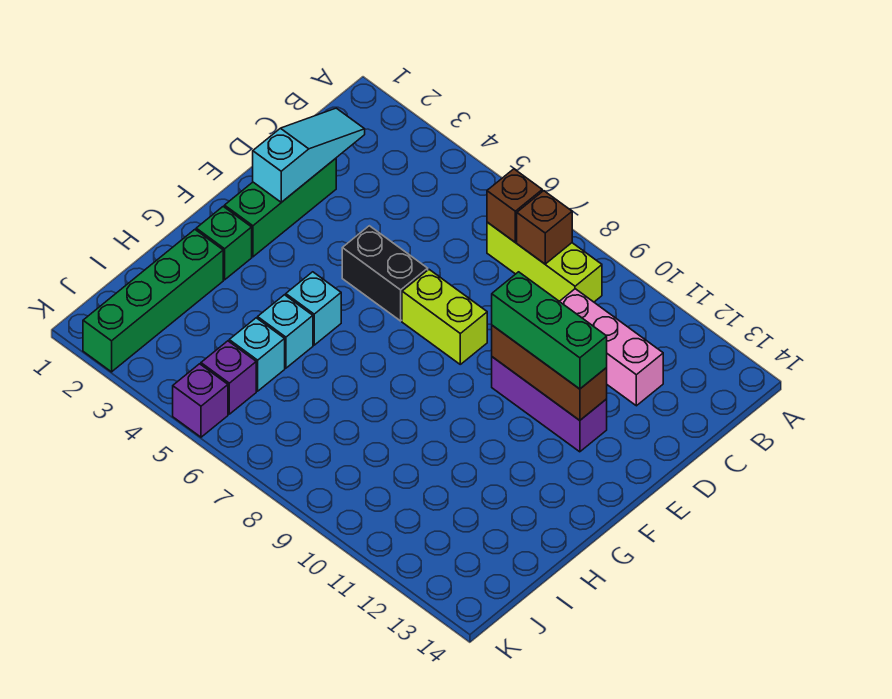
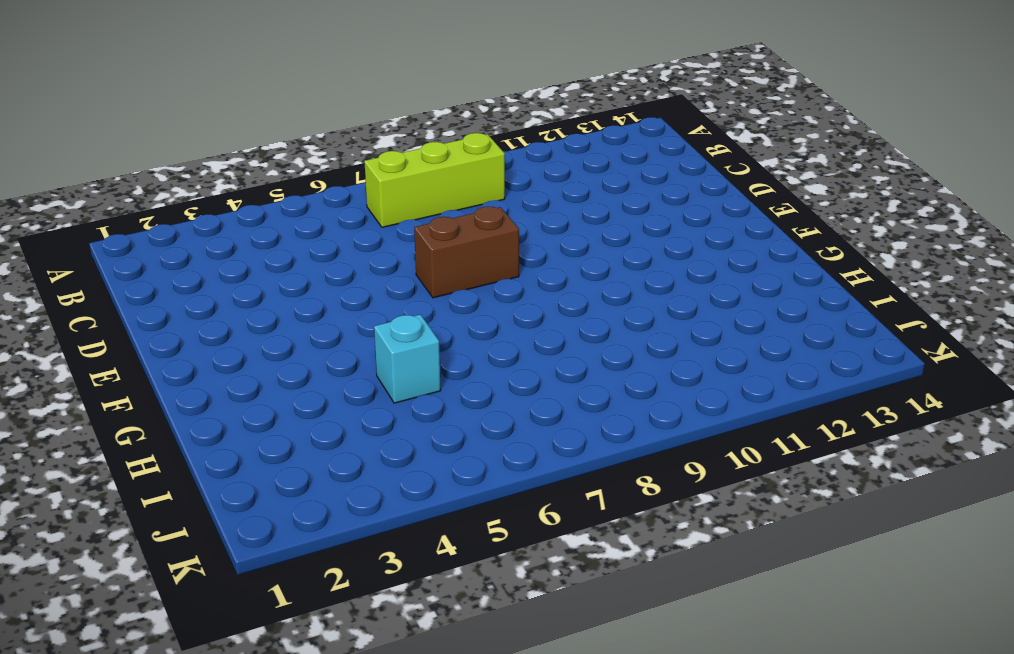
brown 1x2 brick [414,207,519,298] -> lime 1x2 brick [402,270,487,364]
none -> pink 1x3 brick [560,289,663,406]
none -> green 1x3 brick [225,158,336,257]
none -> black 1x2 brick [342,226,428,321]

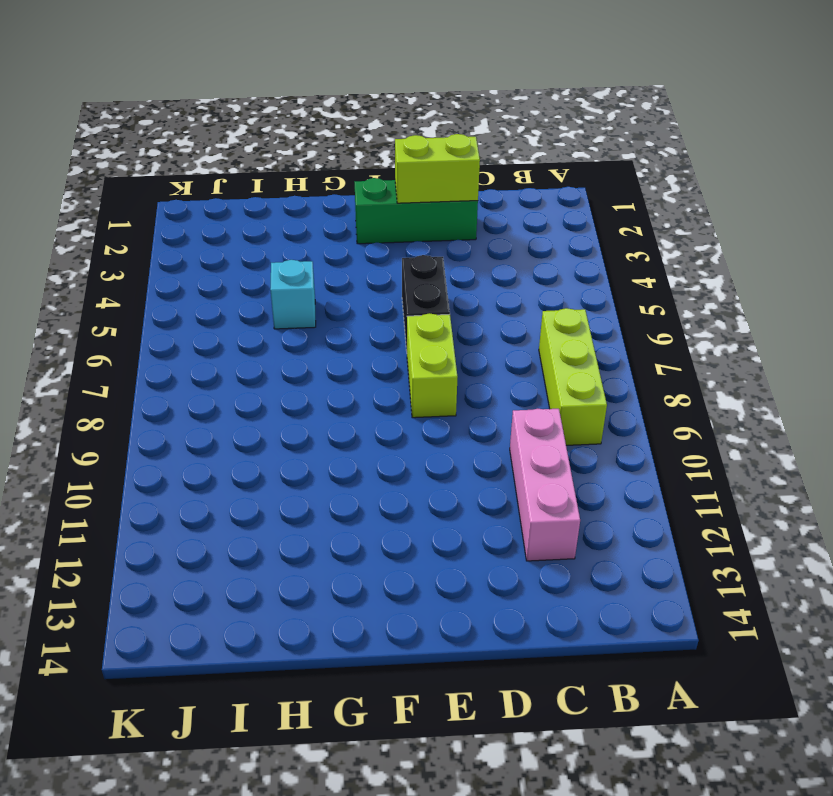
lime 1x2 brick [395,134,480,203] -> cyan 1x3 slope [253,108,365,202]
none -> purple 1x3 brick [492,357,607,452]
none -> green 1x1 brick [196,206,252,280]
none -> cyan 1x1 brick [286,272,341,345]

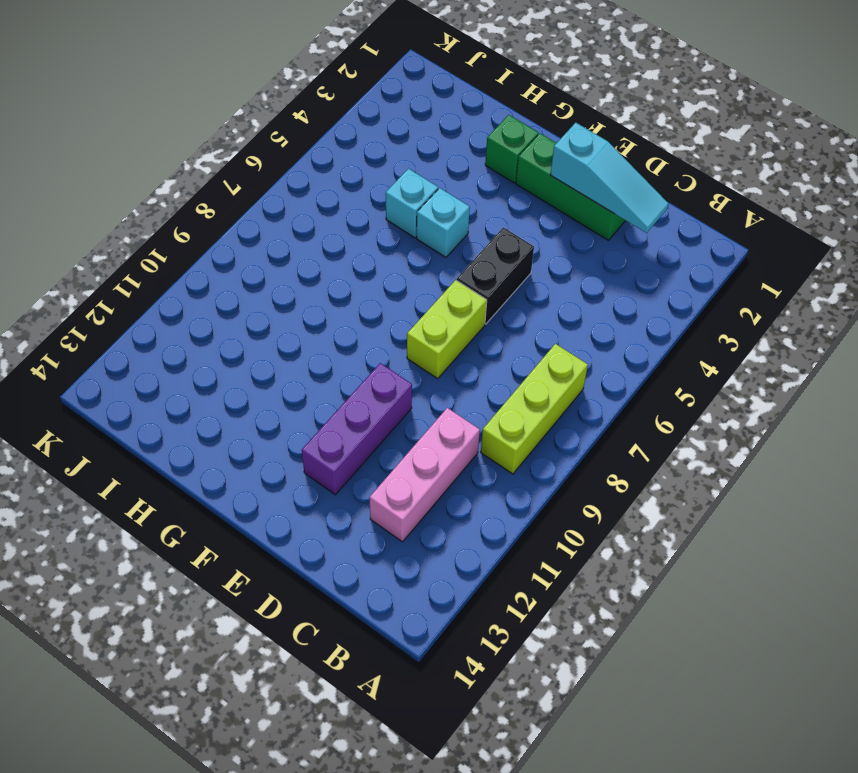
none -> green 1x4 brick [83,230,223,372]
none -> cyan 1x1 brick [229,318,285,391]
none -> purple 1x1 brick [201,341,256,414]

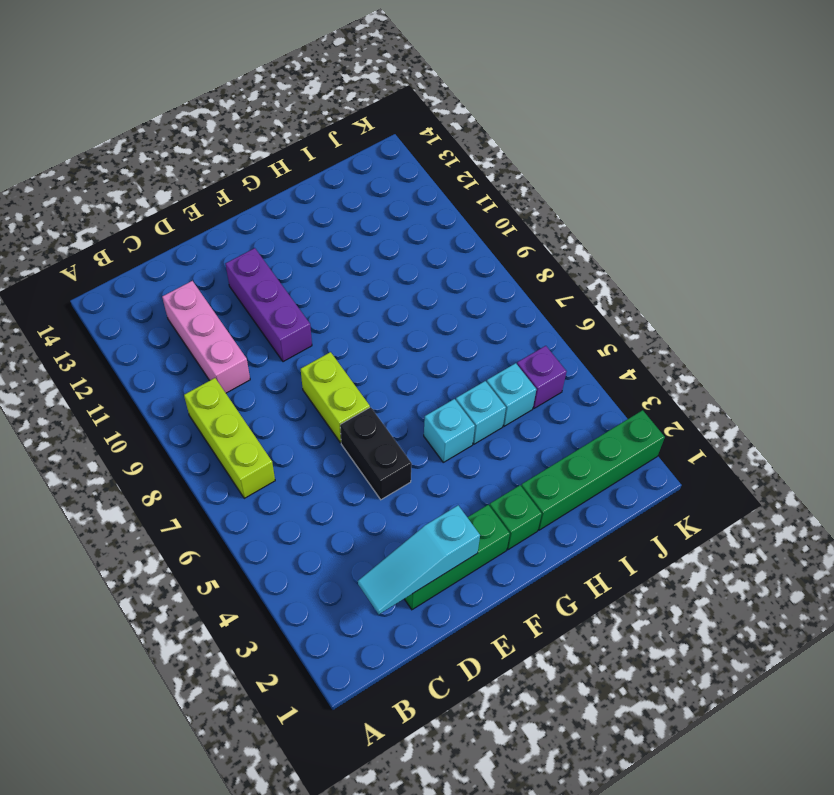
none -> purple 1x1 brick [173,364,228,437]
none -> brown 1x1 brick [487,169,542,242]
none -> brown 1x1 brick [517,191,572,264]

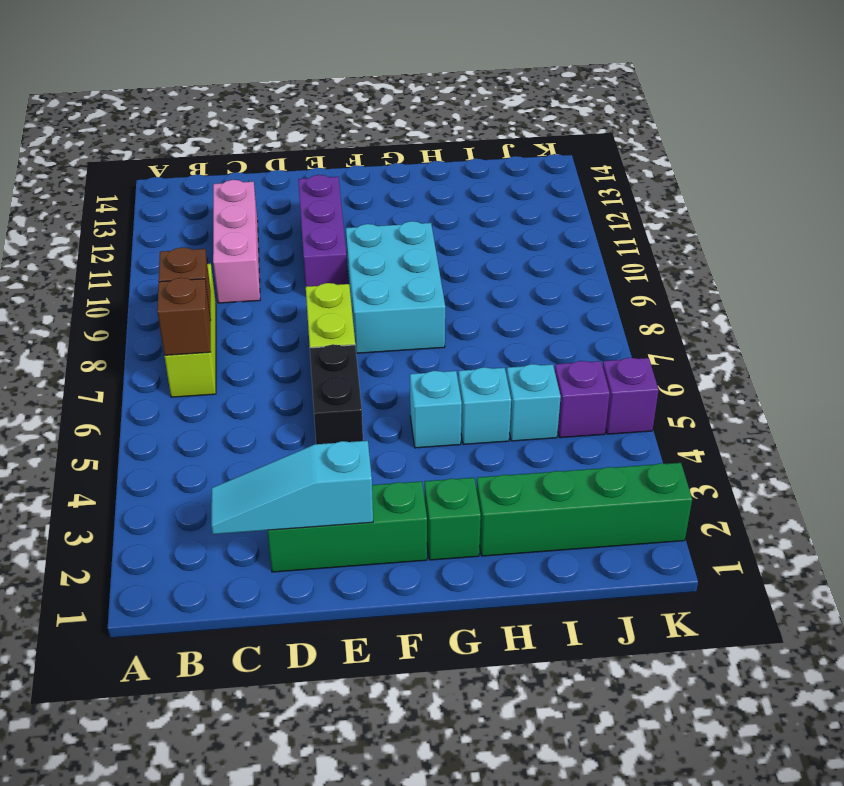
cyan 2x3 brick [346,221,445,353] -> none
none -> brown 1x3 brick [492,325,607,420]
none -> green 1x3 brick [492,272,607,389]

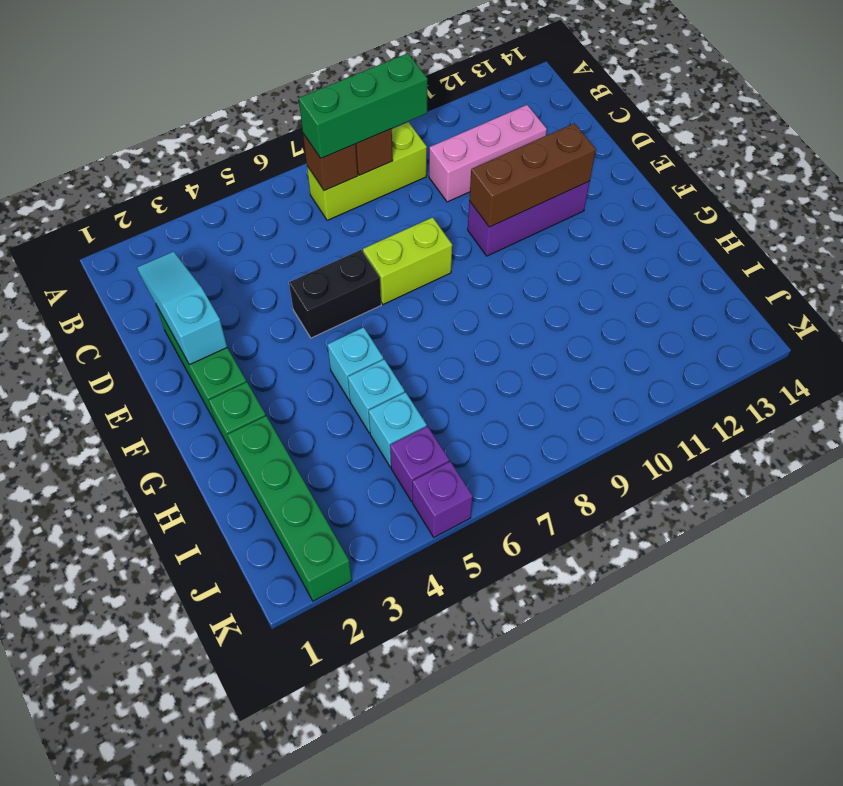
green 1x3 brick [299,53,428,158] -> green 1x3 brick moved to [492,272,607,389]

